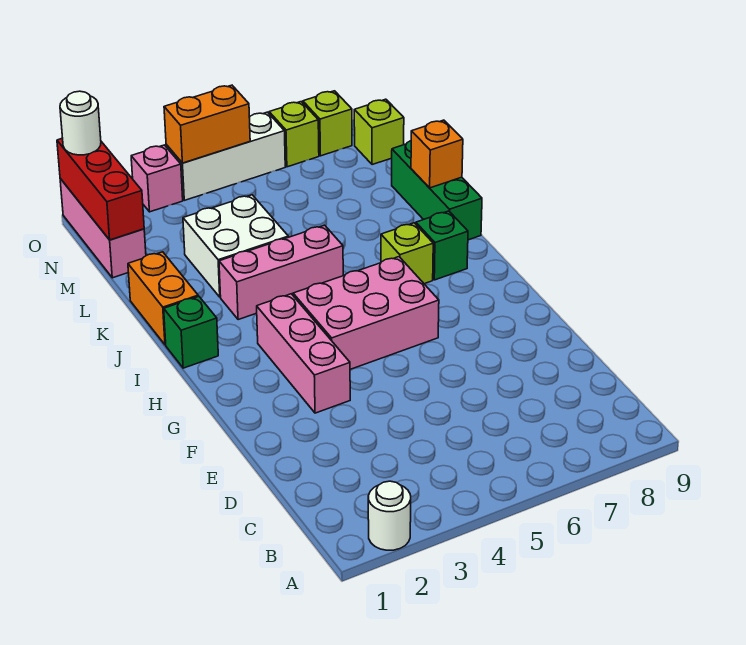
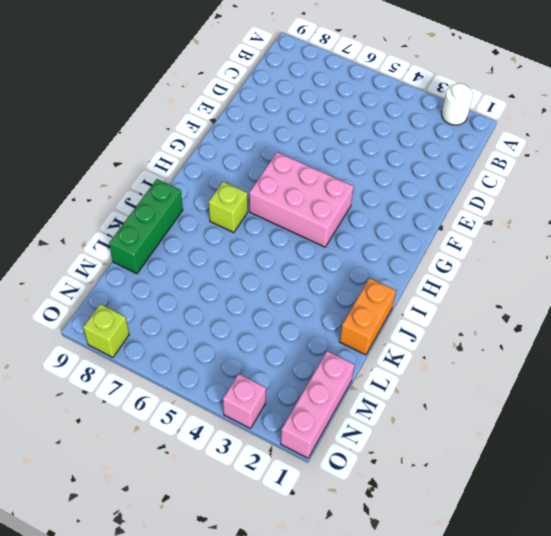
none -> pink 1x3 brick [257,294,350,413]
none -> green 1x1 brick [164,296,218,368]
none -> green 1x1 brick [416,211,468,280]

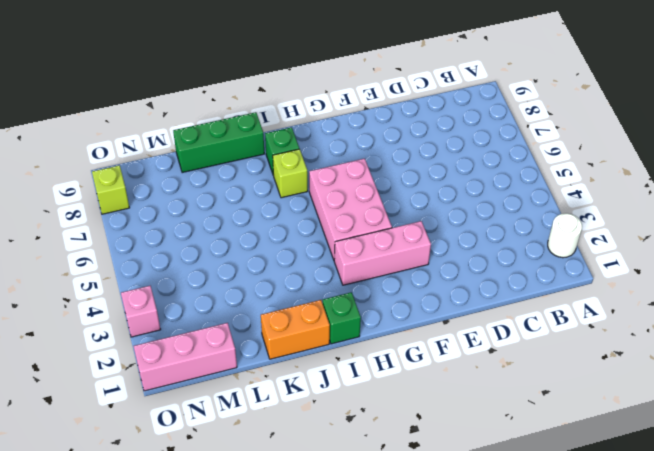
none -> pink 1x3 brick [219,225,343,320]
none -> white 2x2 brick [183,195,288,297]
none -> lime 1x1 brick [354,99,404,165]

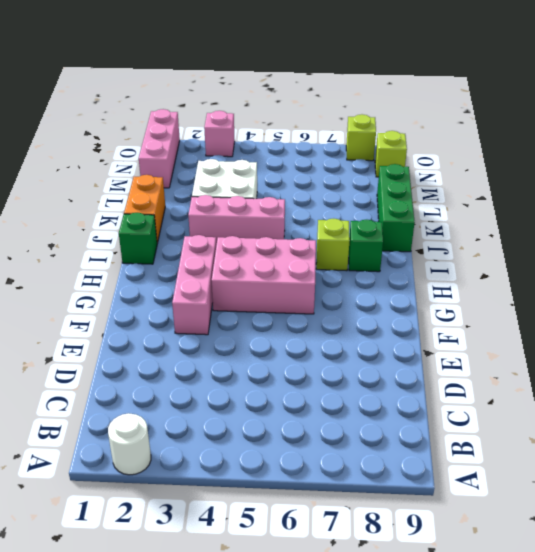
none -> white 1x3 brick [166,112,285,200]
none -> lime 1x1 brick [269,102,319,167]
none -> orange 1x1 brick [411,120,463,188]

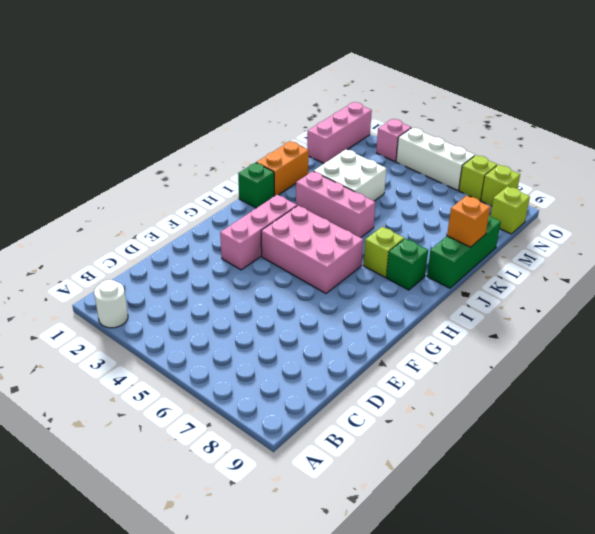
none -> red 1x3 brick [57,138,144,240]
none -> orange 1x2 brick [164,85,250,163]
none -> white 1x1 round brick [60,91,101,155]

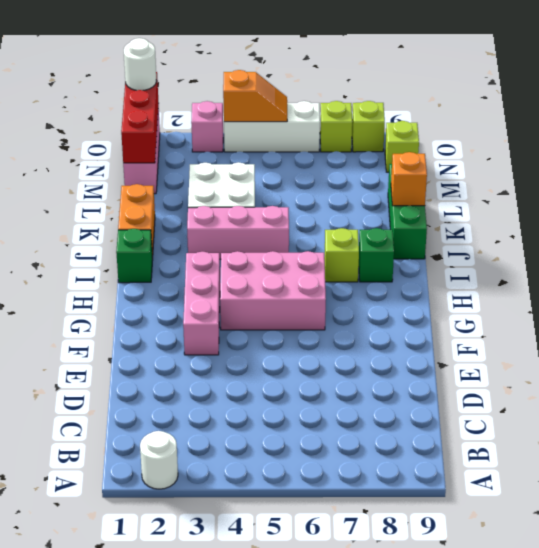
orange 1x2 slope [223,70,287,122] -> orange 1x2 brick [164,85,250,163]

